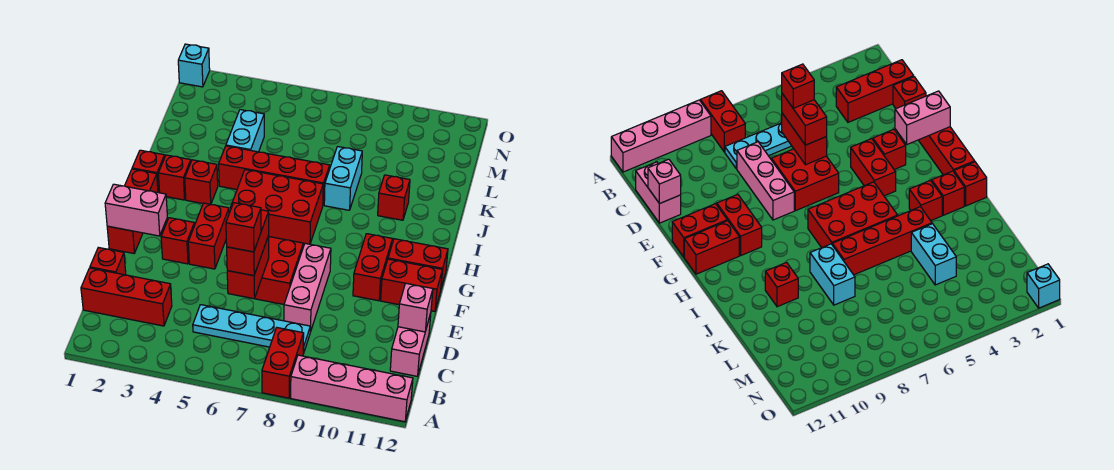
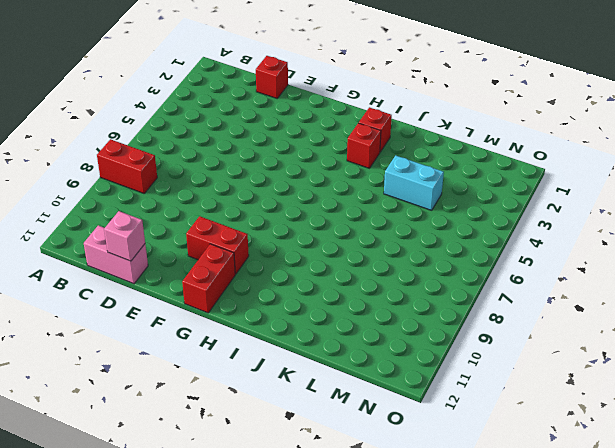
none -> pink 1x4 brick [291,355,413,422]
none -> red 1x3 brick [81,268,172,326]
none -> cyan 1x4 plate [193,305,310,354]

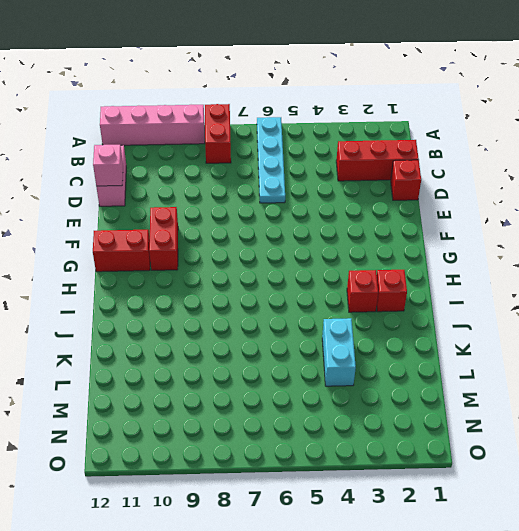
cyan 1x4 plate [257,117,285,203] -> cyan 1x4 plate turned to [193,305,310,354]
none -> pink 1x3 brick [284,243,331,332]
none -> red 2x2 brick [255,237,303,304]
none -> red 1x3 brick [107,169,158,253]

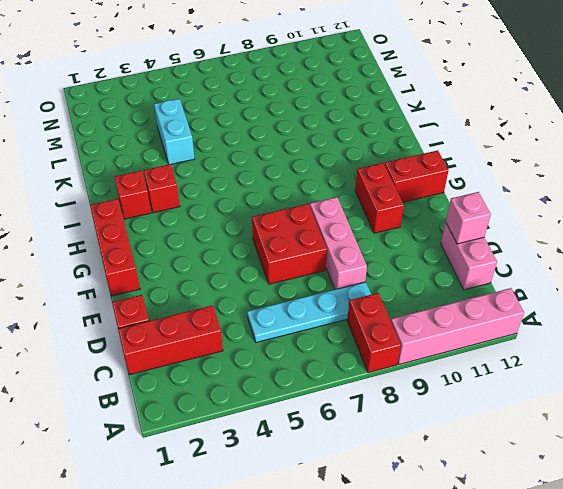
none -> red 1x1 brick [161,218,195,264]
none -> red 1x2 brick [188,203,229,269]
none -> red 1x2 brick [381,259,442,312]

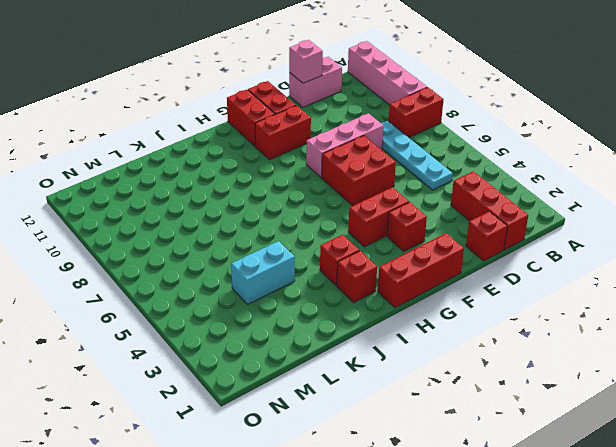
none -> red 2x3 brick [231,170,323,244]
none -> red 1x1 brick [132,150,165,193]
none -> red 1x4 brick [219,146,330,204]

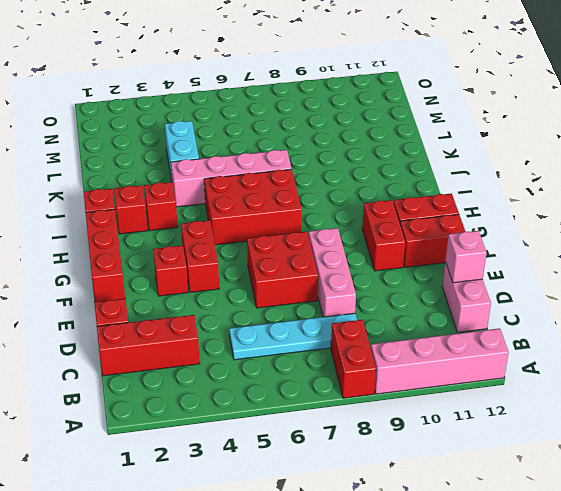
pink 1x4 brick [171,150,292,207] -> red 1x4 brick [219,146,330,204]
none -> cyan 1x2 brick [324,147,362,210]
none -> red 1x1 brick [378,175,410,220]
none -> cyan 1x1 brick [178,44,210,87]

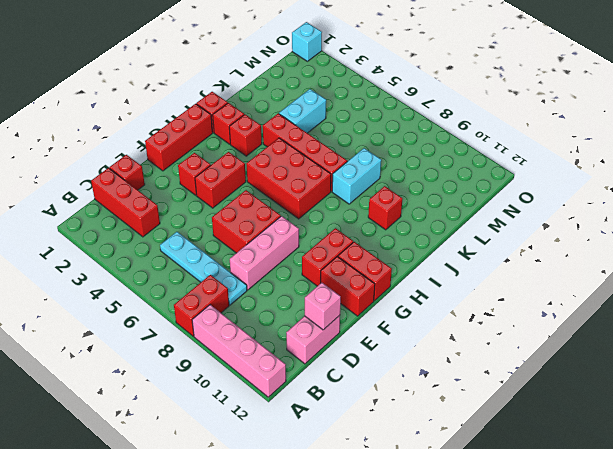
none -> red 1x2 brick [227,236,269,299]
none -> pink 1x2 brick [105,184,167,236]
none -> red 1x2 brick [227,210,269,276]

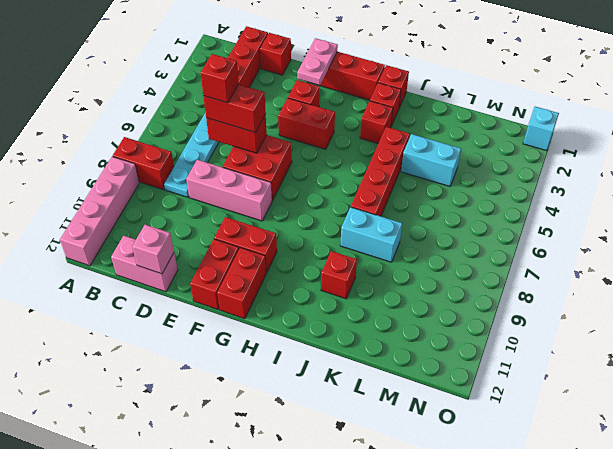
pink 1x2 plate [297,38,338,85] -> pink 1x2 brick [105,184,167,236]
none -> red 2x3 brick [231,170,323,244]

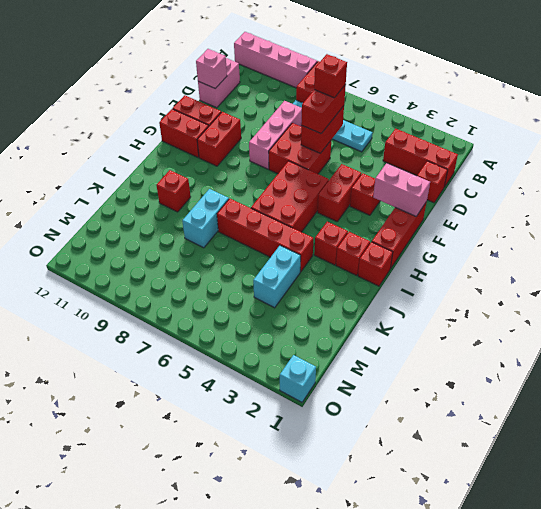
red 2x3 brick [251,161,329,232] -> red 2x3 brick turned to [231,170,323,244]

